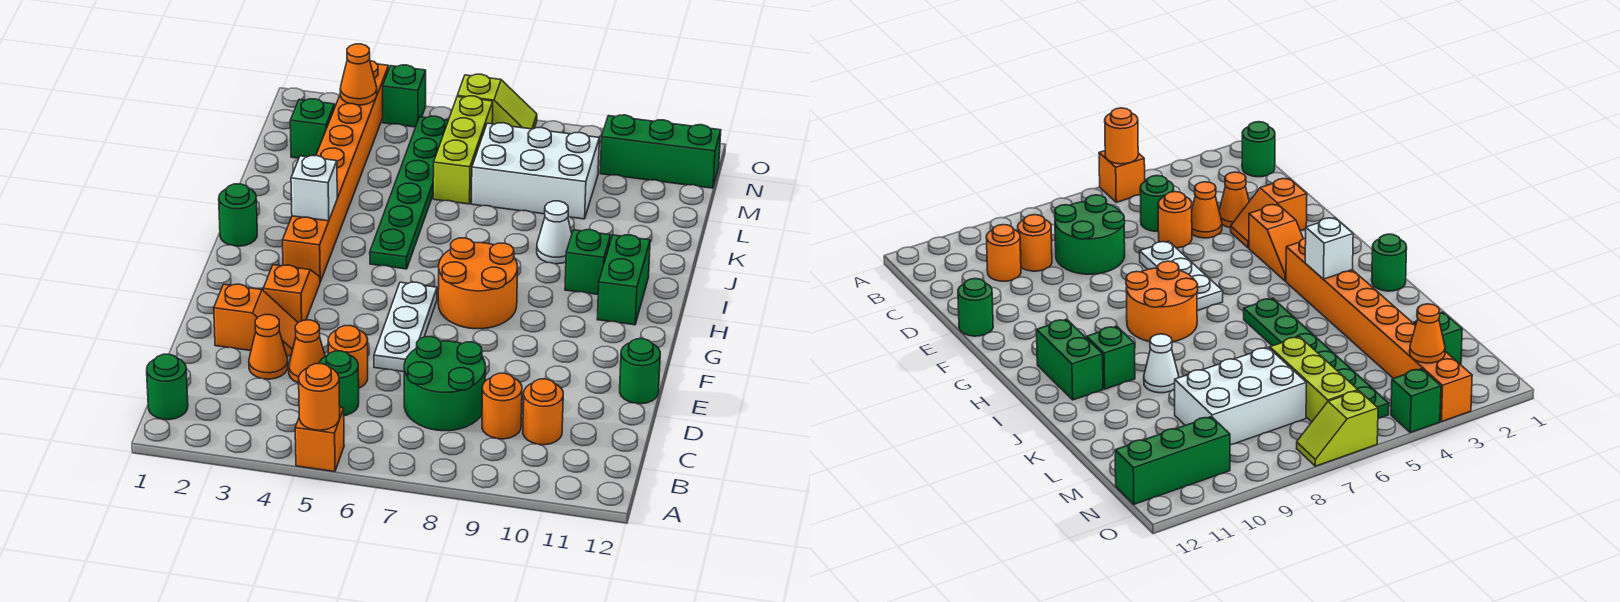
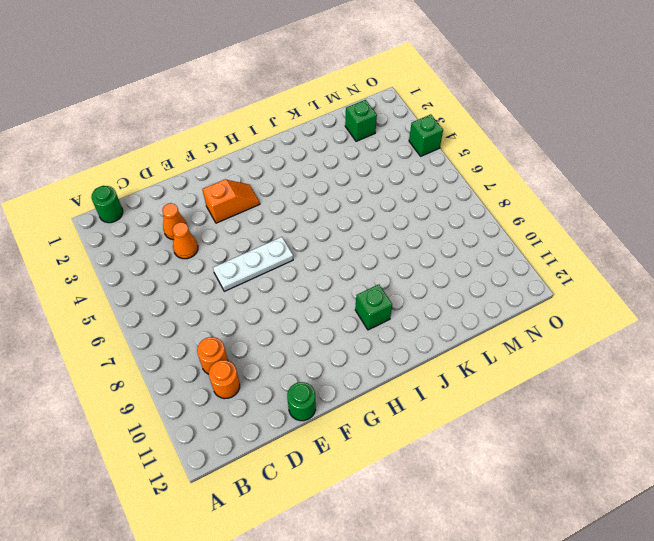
none -> orange 1x1 brick [295,407,344,472]
none -> green 1x1 round brick [319,351,359,416]
none -> green 2x2 round brick [404,336,486,431]

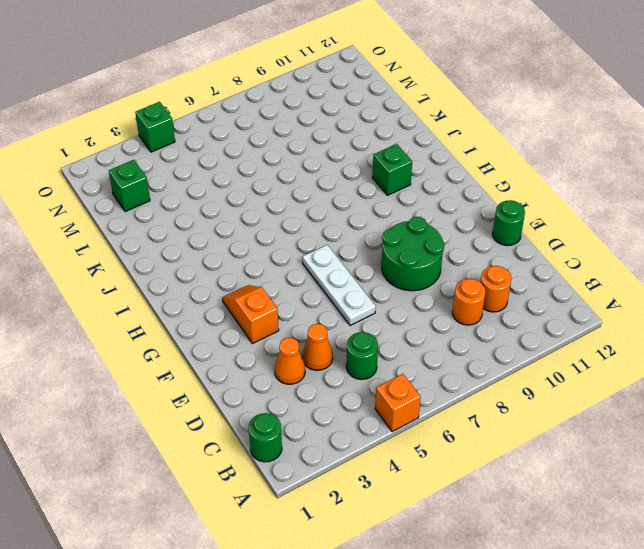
green 2x2 round brick [382,217,444,291] -> green 2x2 round brick moved to [404,336,486,431]
none -> orange 1x1 round brick [328,326,368,388]
none -> orange 1x2 slope [214,284,298,356]
none -> orange 2x2 round brick [438,238,518,329]

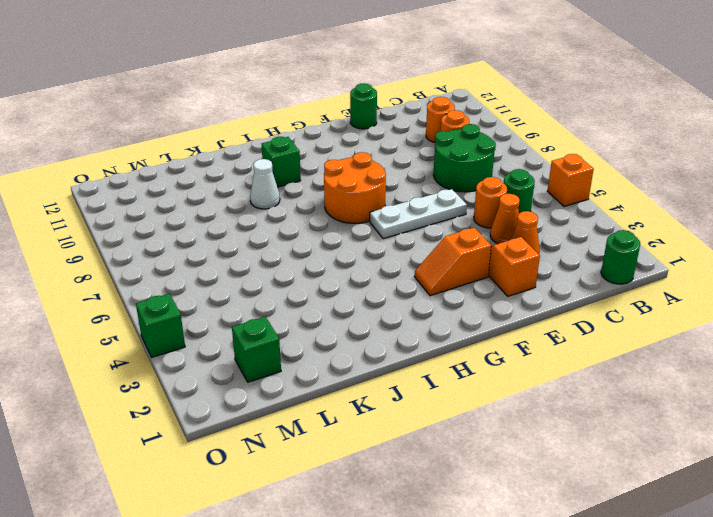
none -> orange 1x8 brick [283,61,389,282]
none -> green 1x2 brick [597,235,650,325]
none -> green 1x1 round brick [219,184,257,246]

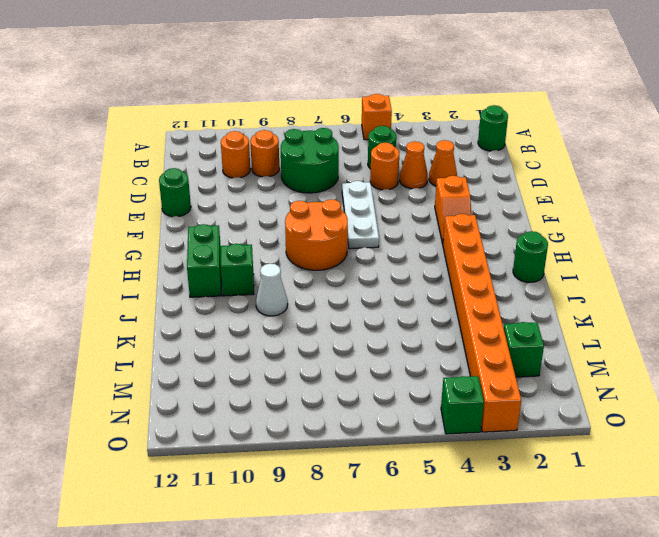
none -> orange 1x2 slope [214,284,298,356]
none -> green 1x6 plate [370,116,448,269]
none -> lime 1x3 brick [433,96,493,204]

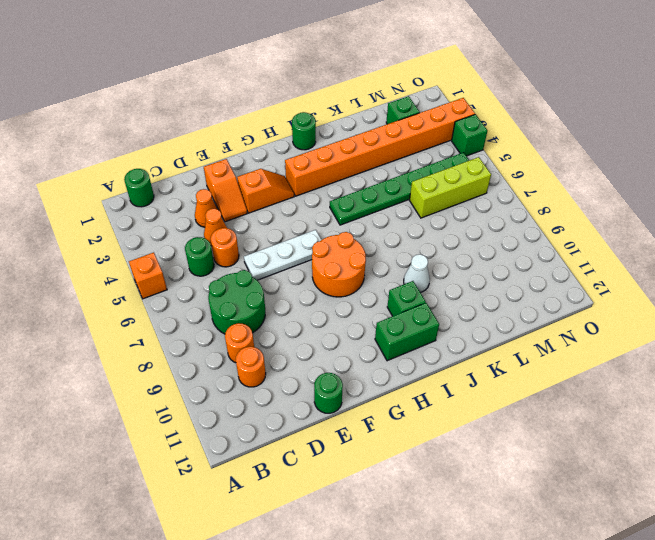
none -> white 2x3 brick [472,123,599,219]
none -> green 1x3 brick [600,115,721,188]
none -> lime 1x2 slope [457,74,537,129]

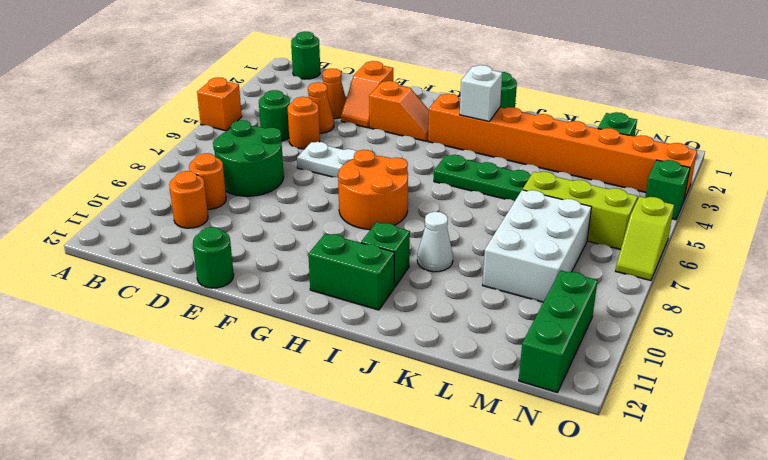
none -> orange 1x1 round brick [299,364,340,430]
none -> orange 1x1 cone [340,44,377,105]

